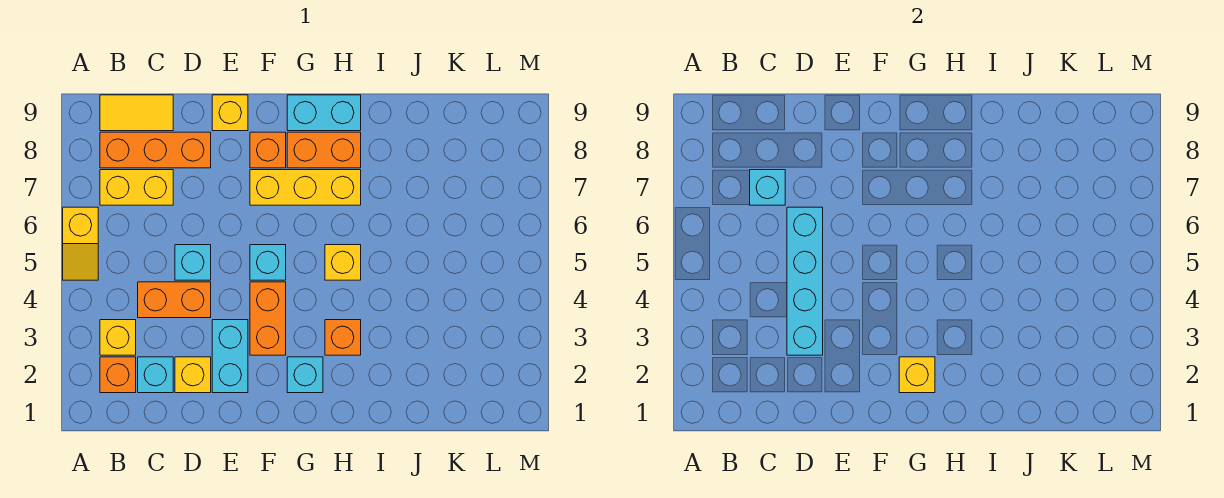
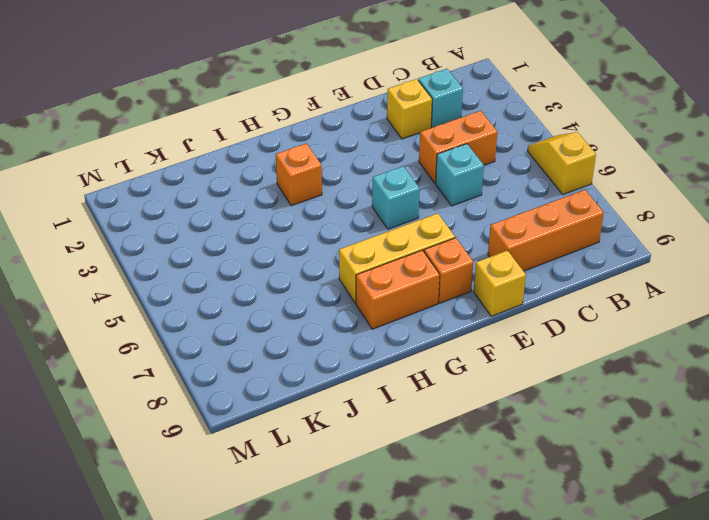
none -> orange 1x1 brick [100,357,136,393]
none -> yellow 1x1 brick [100,320,136,355]
none -> yellow 1x2 brick [100,170,173,205]

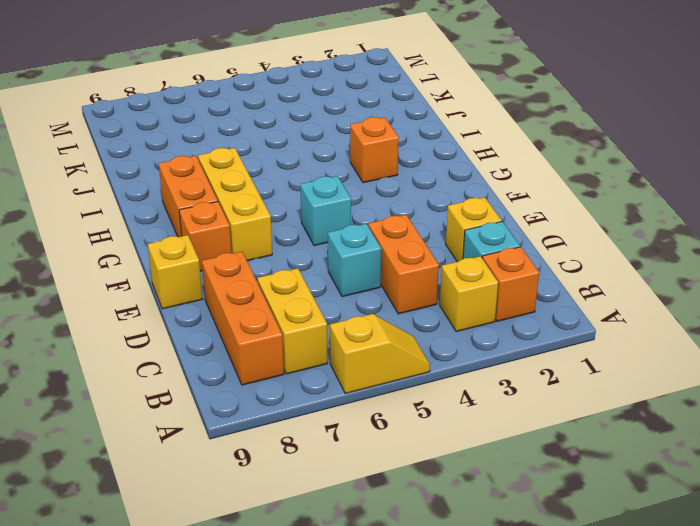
none -> yellow 1x2 tile [100,95,173,131]
none -> cyan 1x2 brick [212,320,248,393]
none -> orange 1x2 brick [250,282,286,355]

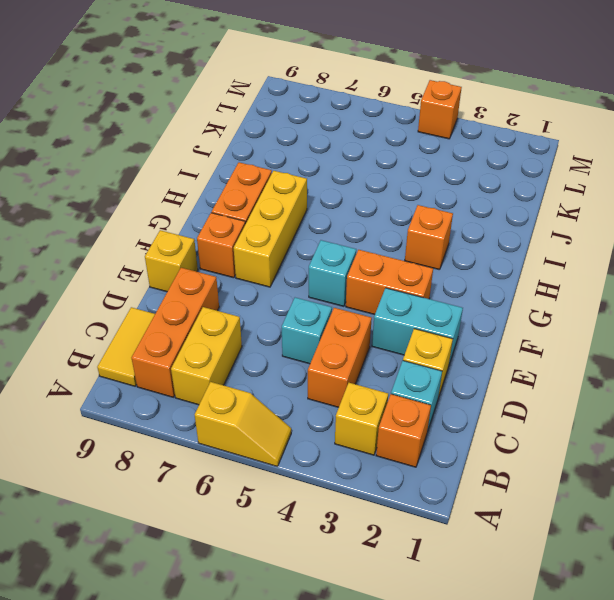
orange 1x1 brick [418,80,462,139] -> none
none -> cyan 1x1 brick [287,357,323,393]
none -> cyan 1x2 brick [287,95,361,131]
none -> yellow 1x1 brick [325,245,361,280]

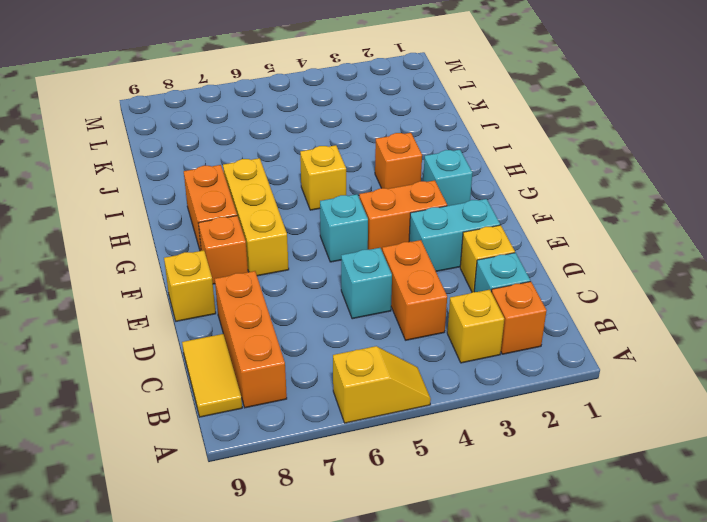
none -> yellow 1x2 brick [100,170,173,205]
none -> cyan 1x2 brick [287,95,361,131]
none -> cyan 1x1 brick [750,170,785,205]

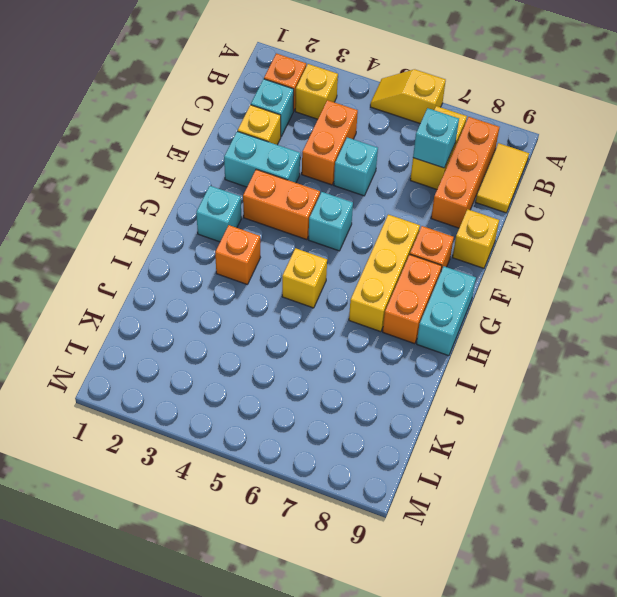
none -> cyan 1x4 brick [787,207,823,355]
none -> yellow 1x1 brick [899,357,935,393]

